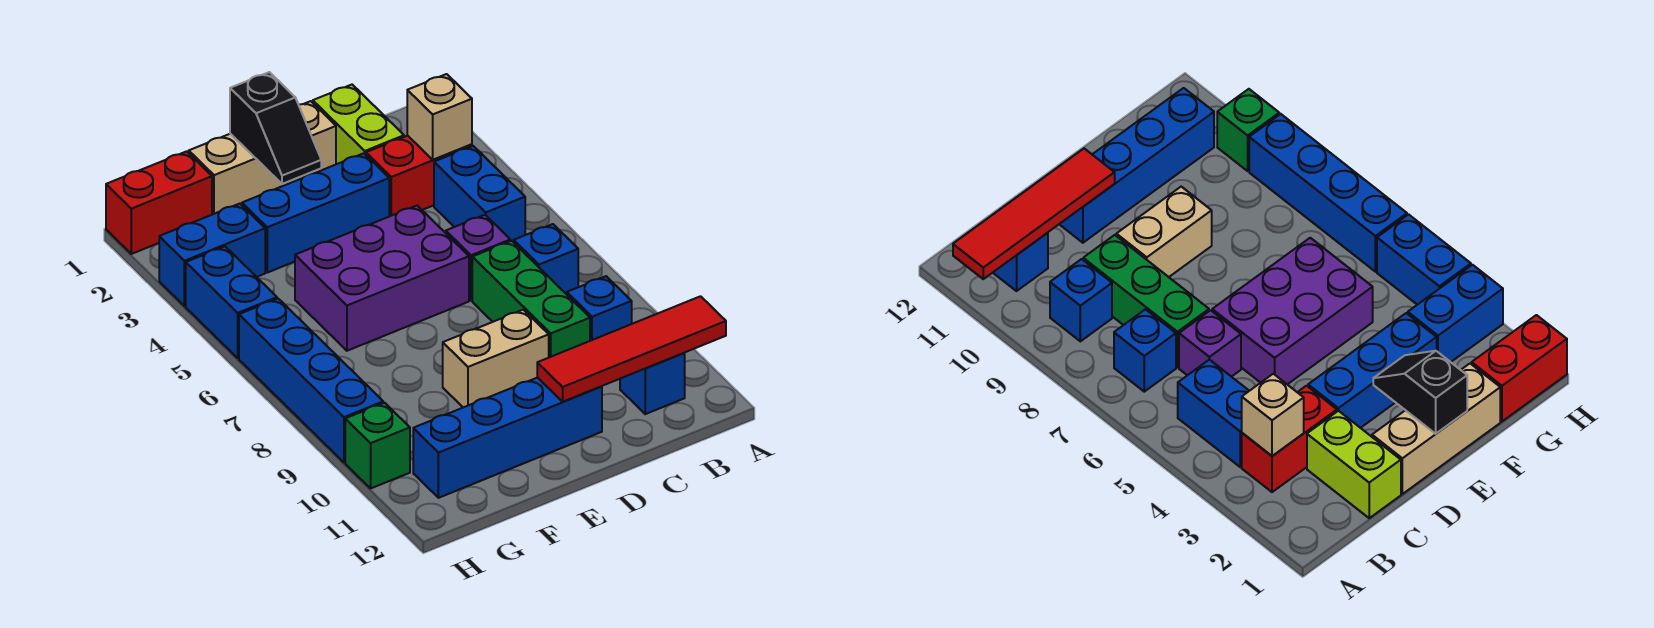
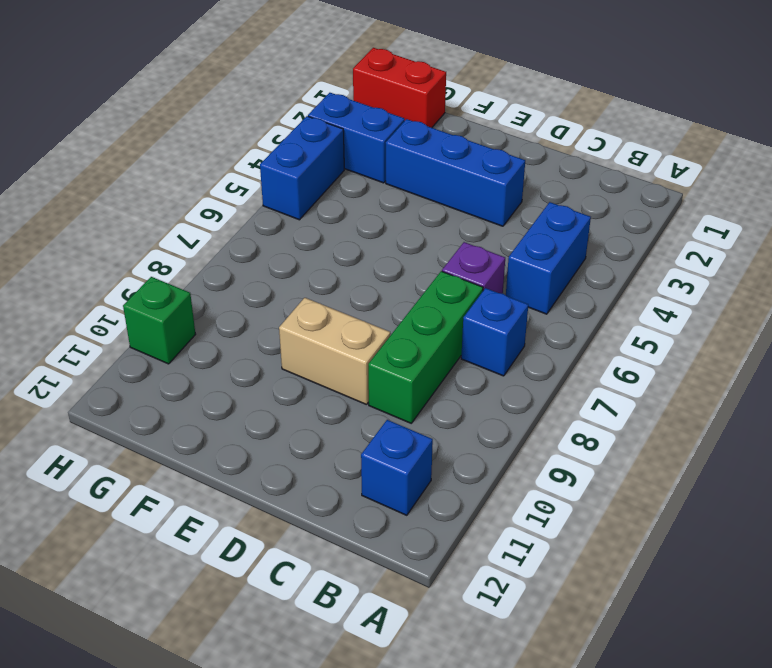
none -> red 1x2 brick [366,136,472,216]
none -> blue 1x1 brick [567,276,632,341]
none -> lime 1x2 brick [313,85,404,164]

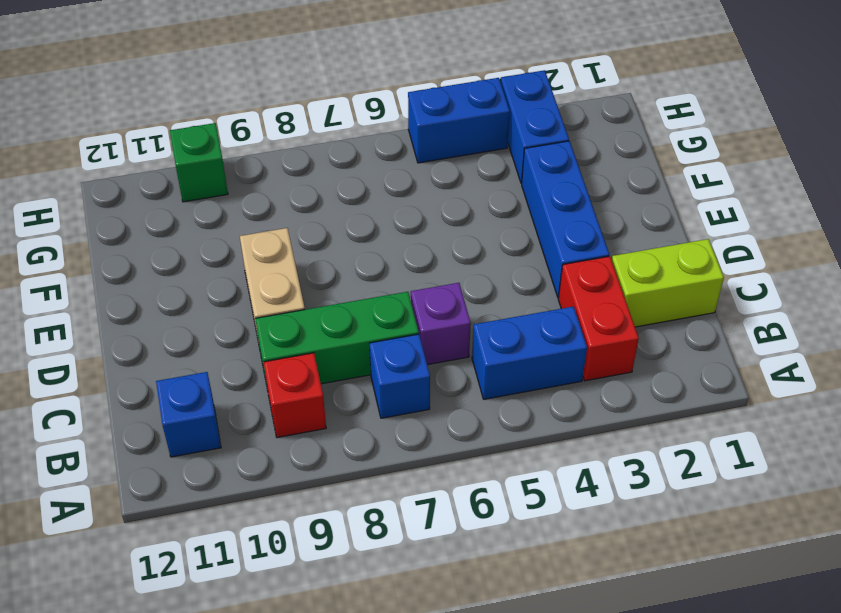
red 1x1 brick [264,353,326,438] -> blue 1x1 brick [567,276,632,341]
none -> tan 1x3 brick [189,101,336,215]
none -> purple 2x3 brick [295,206,469,351]
none -> blue 1x4 brick [413,378,602,498]

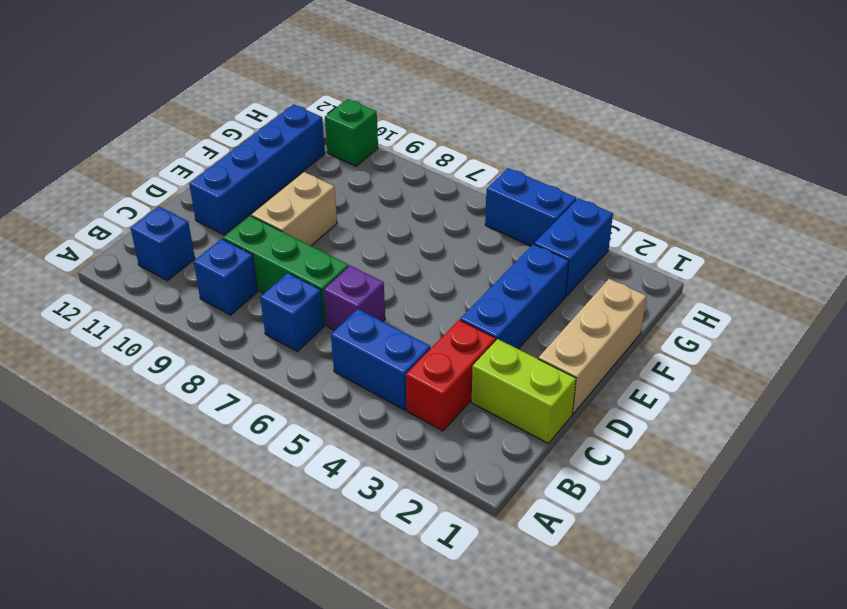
none -> purple 2x3 brick [295,206,469,351]
none -> red 1x2 brick [106,151,212,254]
none -> blue 1x4 brick [239,299,383,462]

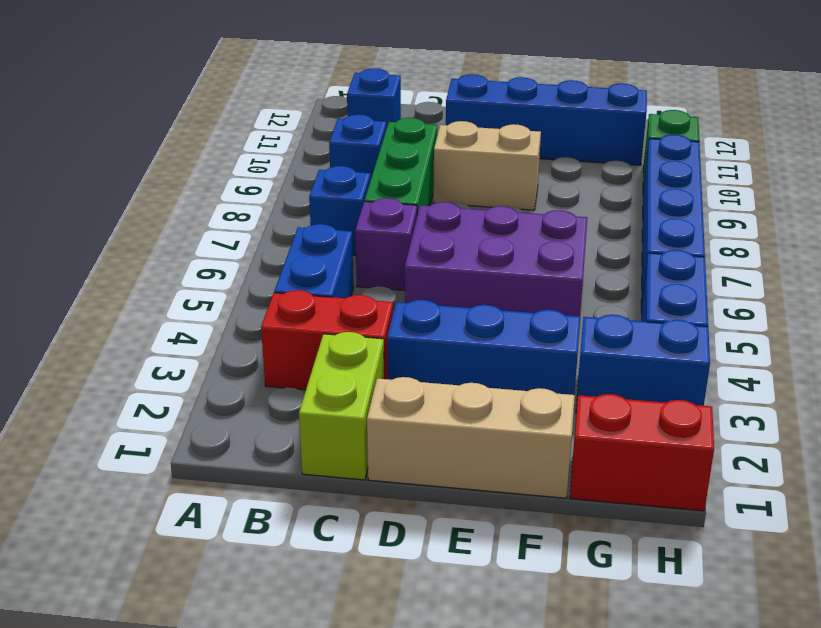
none -> red 1x4 tile [537,296,726,402]
none -> tan 1x1 brick [407,74,472,160]
none -> black 1x2 slope [230,72,321,184]

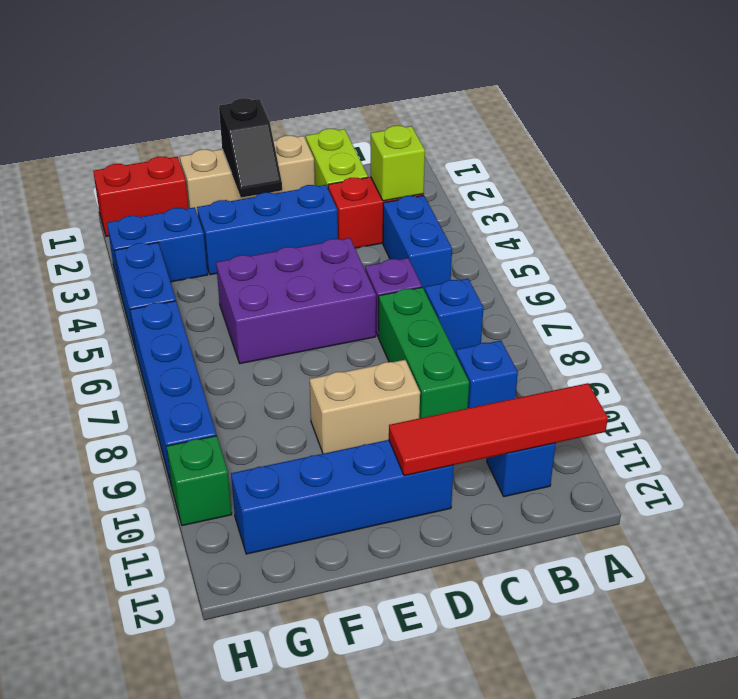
lime 1x1 brick [371,126,425,201] -> tan 1x1 brick [407,74,472,160]

